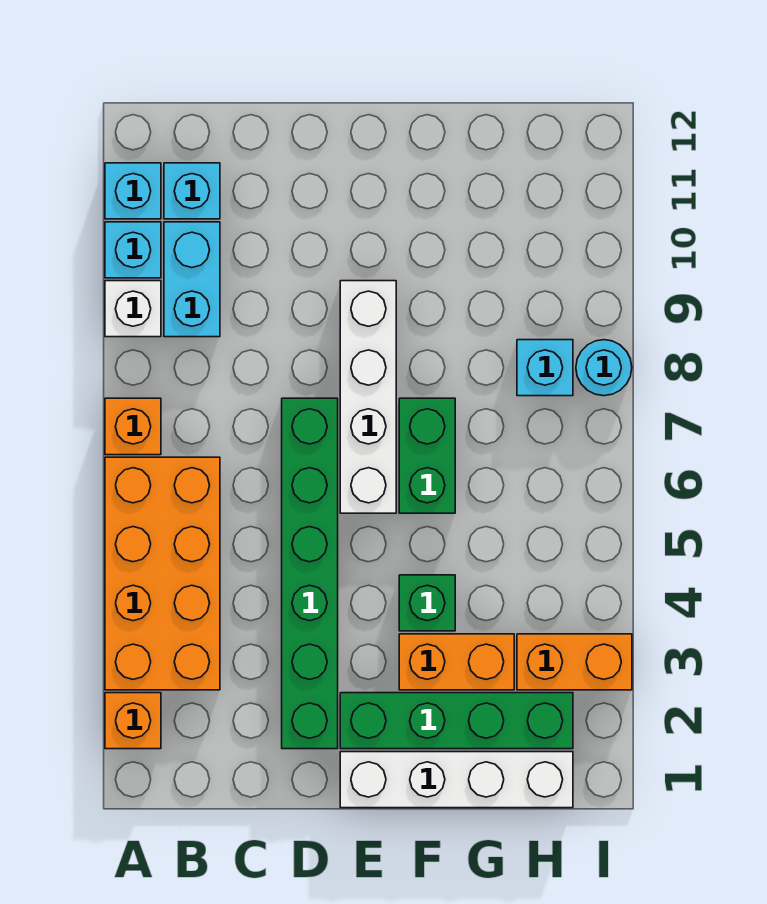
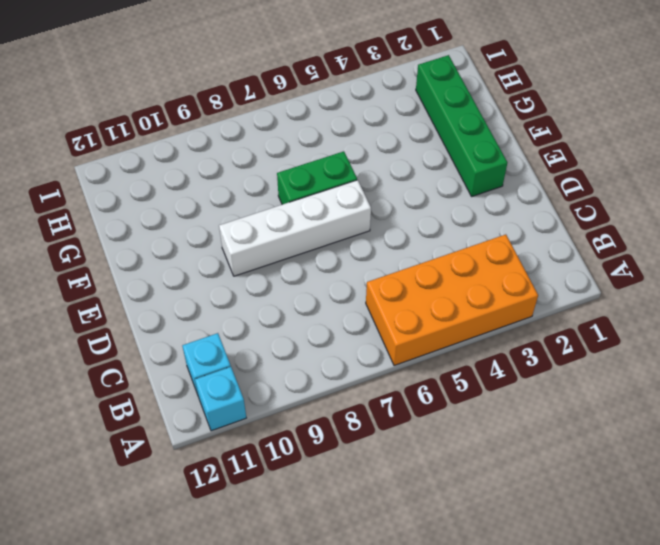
none -> orange 1x1 brick [105,693,161,749]
none -> orange 1x1 brick [105,398,161,455]
none -> white 1x1 brick [105,281,161,337]

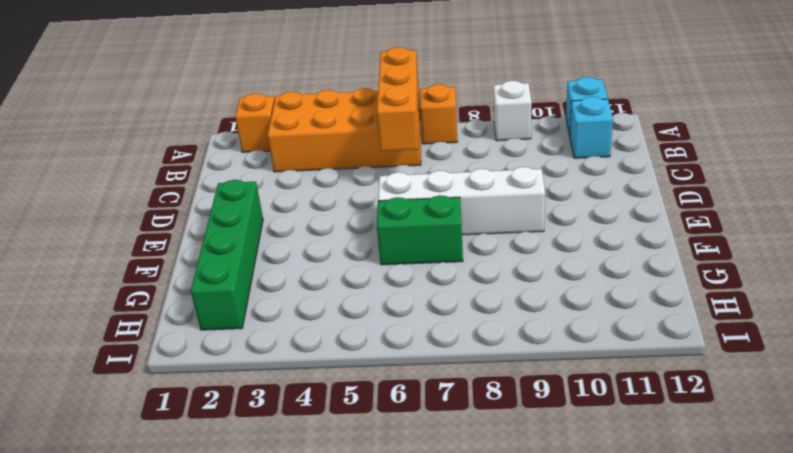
orange 1x3 brick [377,47,419,151] -> none
none -> cyan 1x1 brick [105,222,161,278]
none -> cyan 1x2 brick [164,222,220,337]
none -> green 1x6 brick [282,398,338,749]

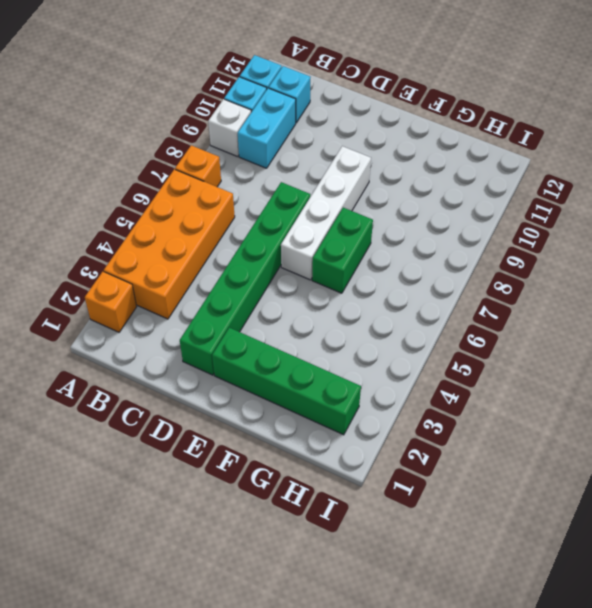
none -> white 1x4 brick [340,752,573,808]
none -> orange 1x2 brick [399,634,514,690]
none -> green 1x1 brick [399,575,455,631]

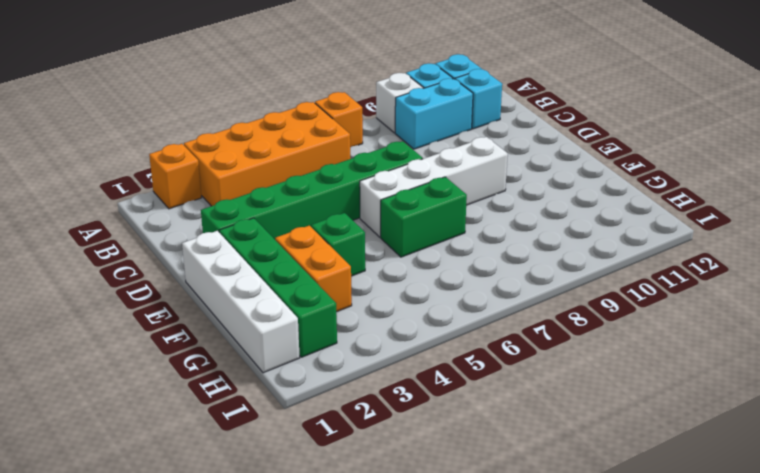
none -> orange 1x2 brick [517,634,632,690]
none -> cyan 1x1 brick [517,340,573,396]
none -> cyan 1x1 round brick [576,340,632,396]

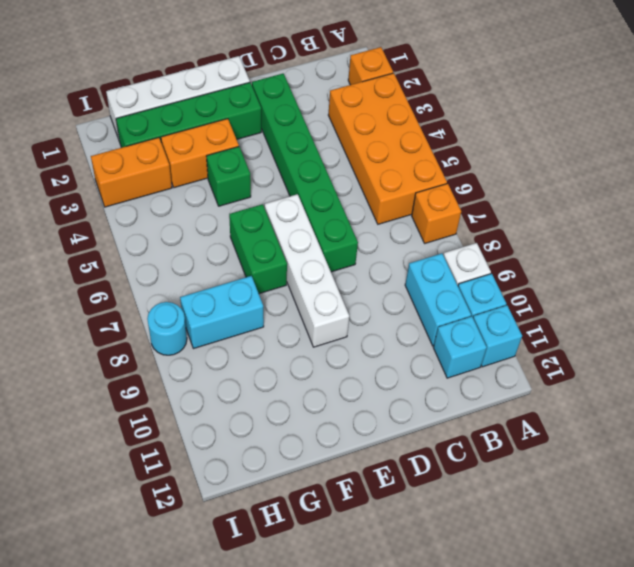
cyan 1x2 brick [180,276,264,349] -> cyan 1x1 brick [517,340,573,396]

